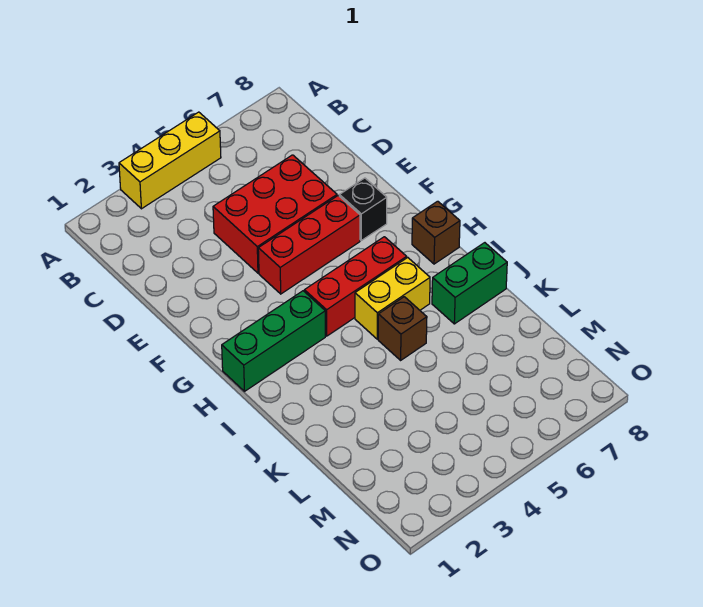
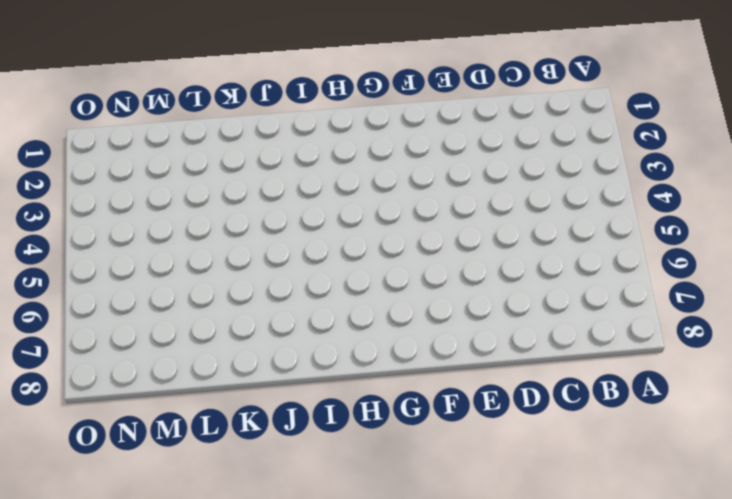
none -> yellow 1x3 brick [119,112,221,209]
none -> red 2x3 brick [213,155,337,273]

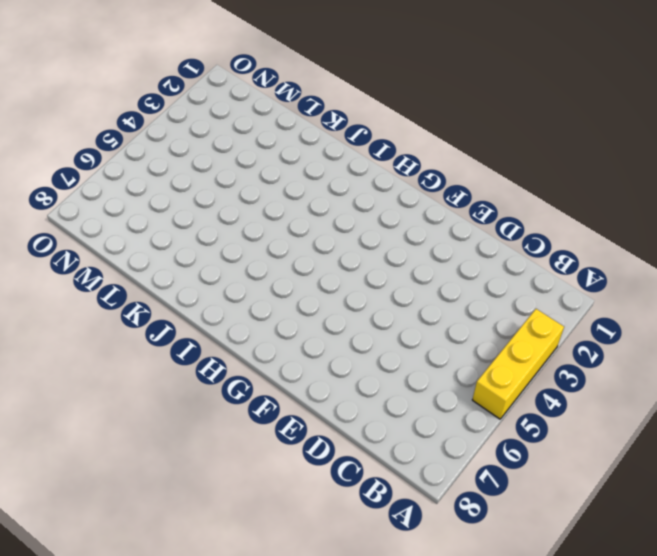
none -> red 2x3 brick [213,155,337,273]
none -> red 1x3 brick [258,196,360,294]

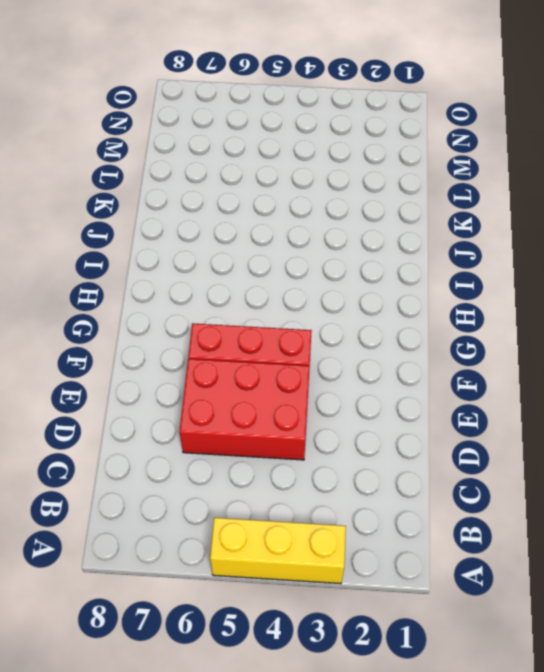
none -> black 1x1 brick [339,178,387,240]
none -> green 1x3 brick [222,291,325,391]

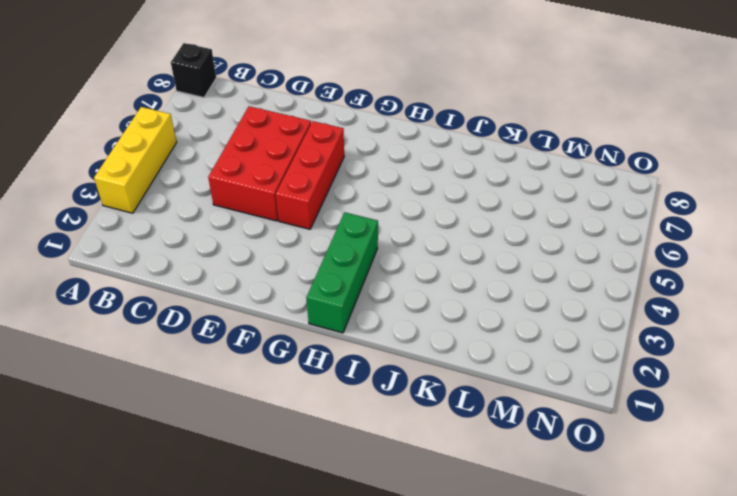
black 1x1 brick [171,43,216,97] -> black 1x1 brick moved to [339,178,387,240]
none -> red 1x3 brick [304,237,407,336]
none -> brown 1x1 brick [412,201,460,264]

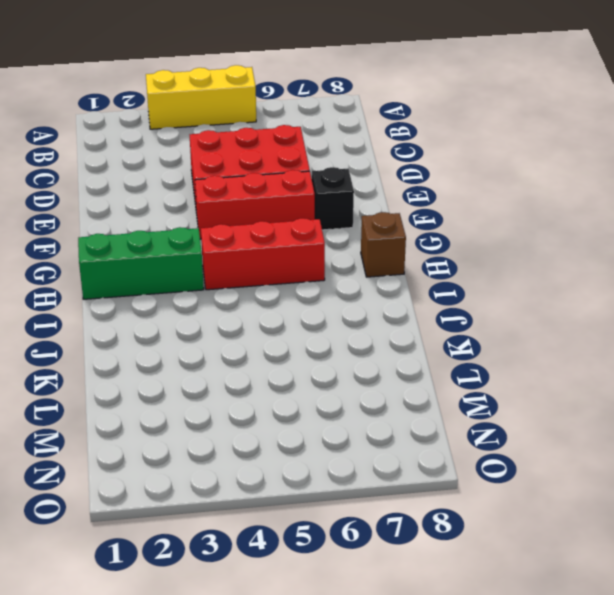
none -> yellow 1x2 brick [355,258,430,339]
none -> brown 1x1 brick [378,297,427,360]

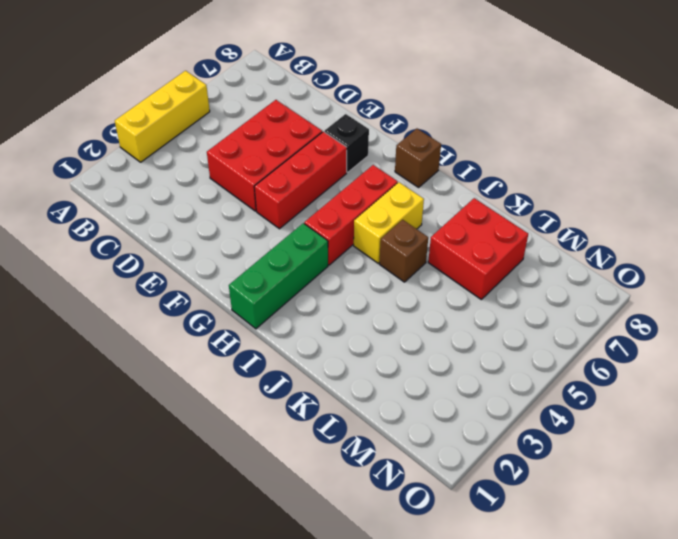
red 2x2 brick [428,198,528,299] -> none
none -> green 1x2 brick [432,243,507,324]

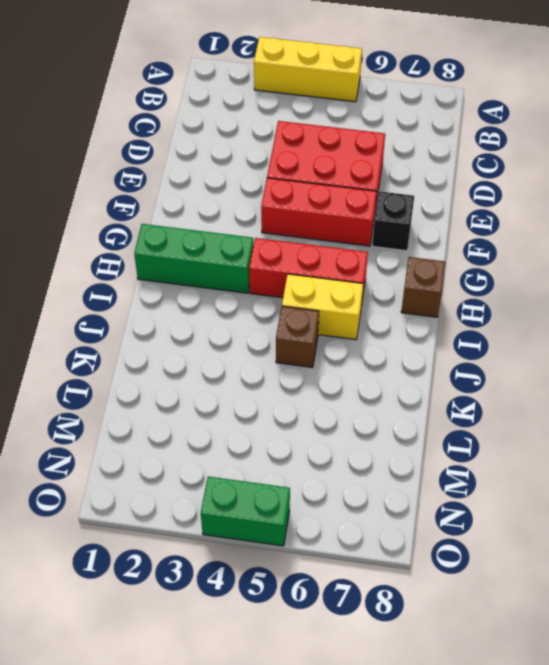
green 1x2 brick [201,477,290,546] -> green 1x2 brick moved to [432,243,507,324]

